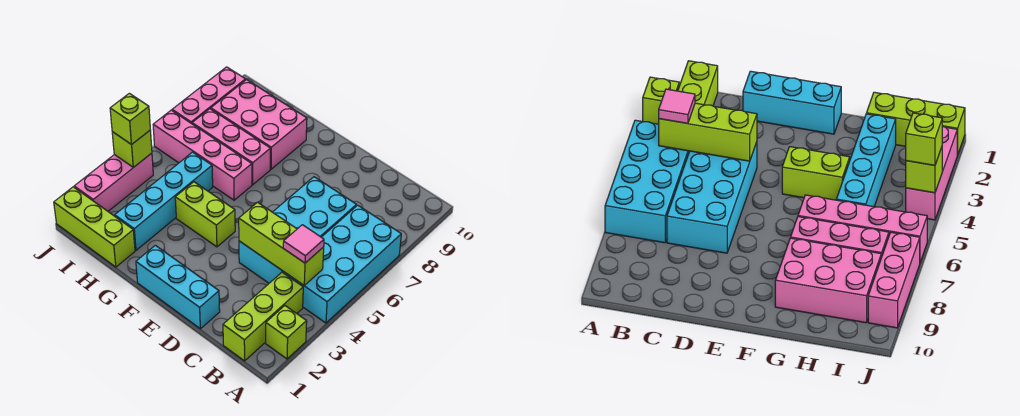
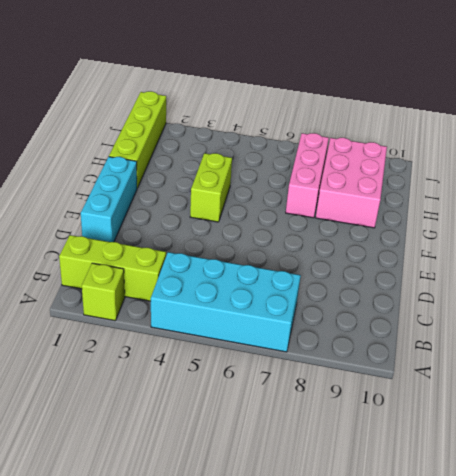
lime 1x4 brick [109,91,166,188] -> lime 1x3 brick [54,187,135,267]
none -> cyan 2x4 brick [239,177,357,283]
none -> pink 1x4 brick [153,110,252,200]
none -> cyan 1x4 brick [115,152,213,250]

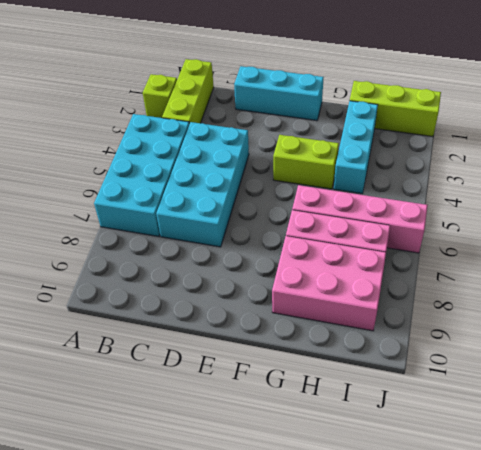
cyan 1x3 brick [334,101,378,194] -> cyan 1x4 brick [115,152,213,250]
none -> pink 1x3 brick [74,153,153,211]
none -> pink 1x3 brick [172,67,246,124]
none -> lime 1x3 brick [239,202,324,285]

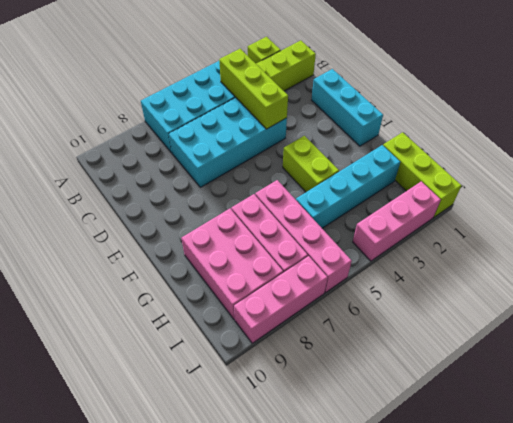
none -> lime 1x1 brick [112,130,152,167]
none -> pink 1x1 tile [283,225,324,263]
none -> lime 1x1 brick [110,93,150,145]

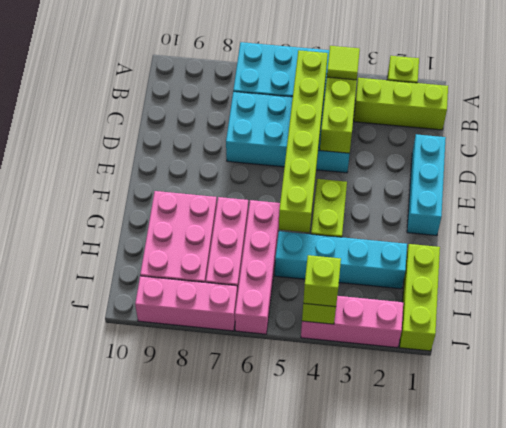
lime 1x1 tile [327,46,360,80] -> pink 1x1 tile [283,225,324,263]
lime 1x6 brick [279,50,328,233] -> none

